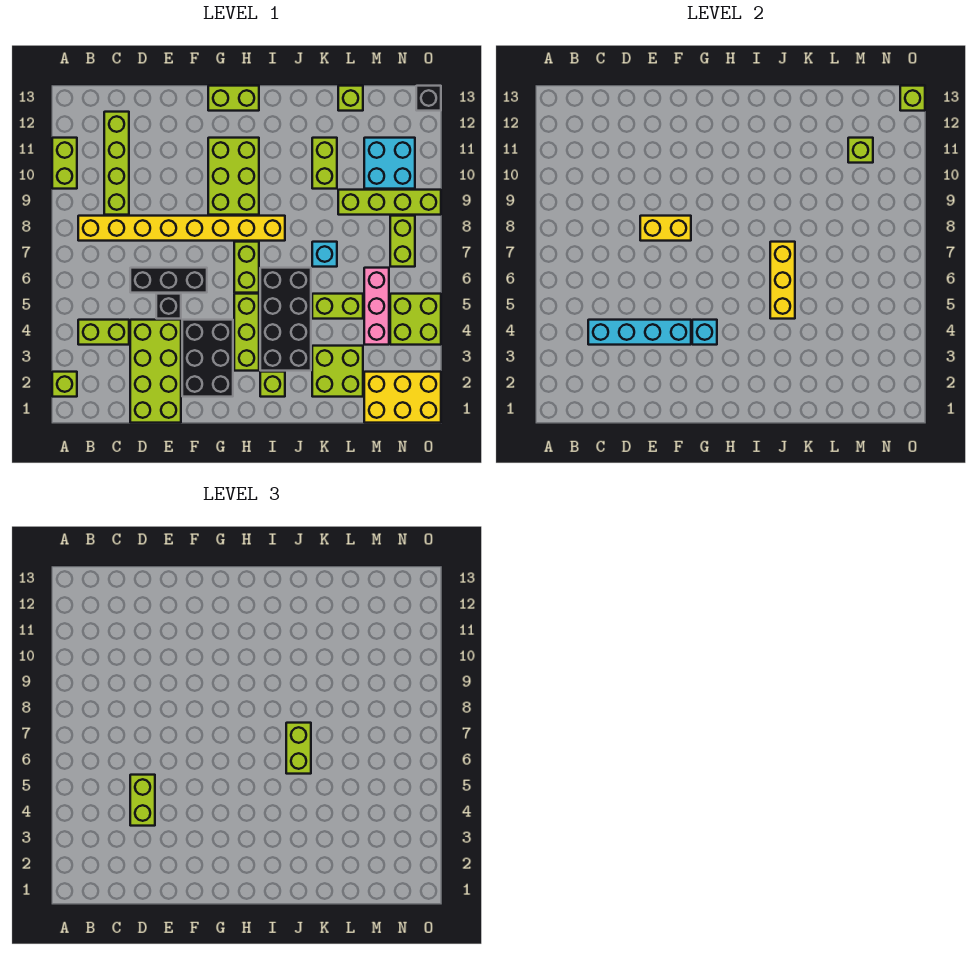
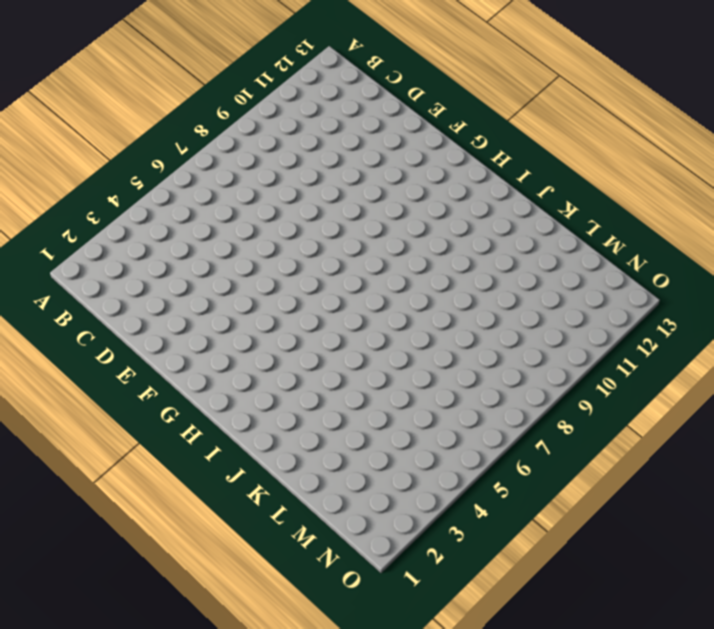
none -> lime 1x1 brick [52,372,77,397]
none -> lime 1x2 brick [52,138,77,189]
none -> lime 1x2 brick [78,320,129,345]
none -> yellow 1x8 brick [78,216,285,241]

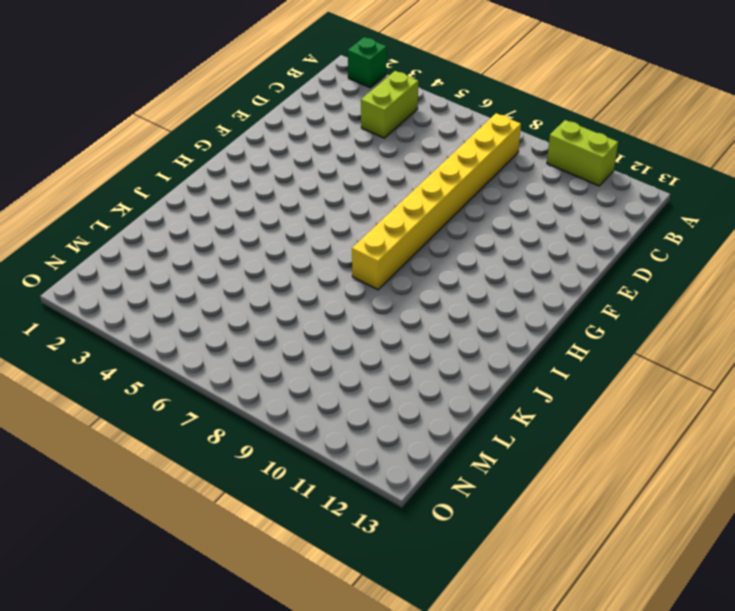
green 1x1 brick [348,37,387,88] -> lime 1x1 brick [52,372,77,397]
none -> lime 1x4 brick [104,112,129,215]
none -> lime 2x4 brick [130,320,181,423]
none -> black 1x3 brick [130,268,207,293]
none -> black 1x1 brick [156,294,181,319]

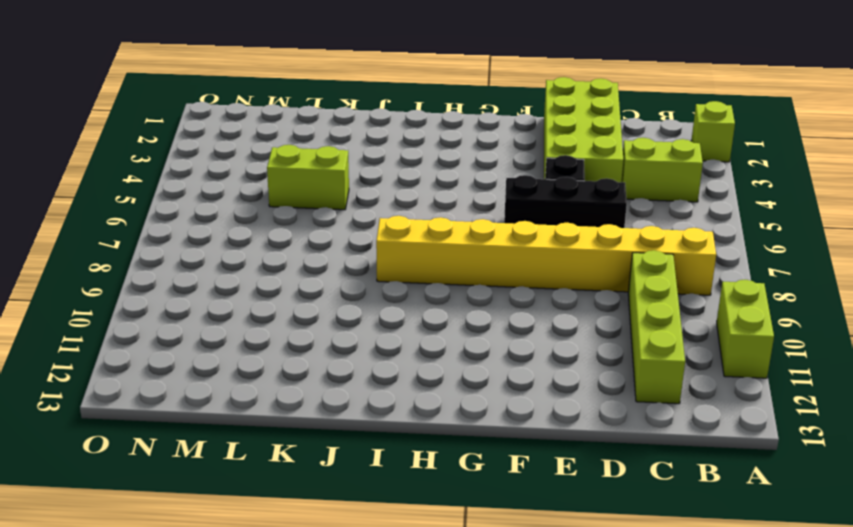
none -> black 2x3 brick [182,320,233,397]
none -> lime 2x3 brick [208,138,259,215]
none -> lime 1x2 brick [208,86,259,111]
none -> lime 1x3 brick [234,294,259,371]

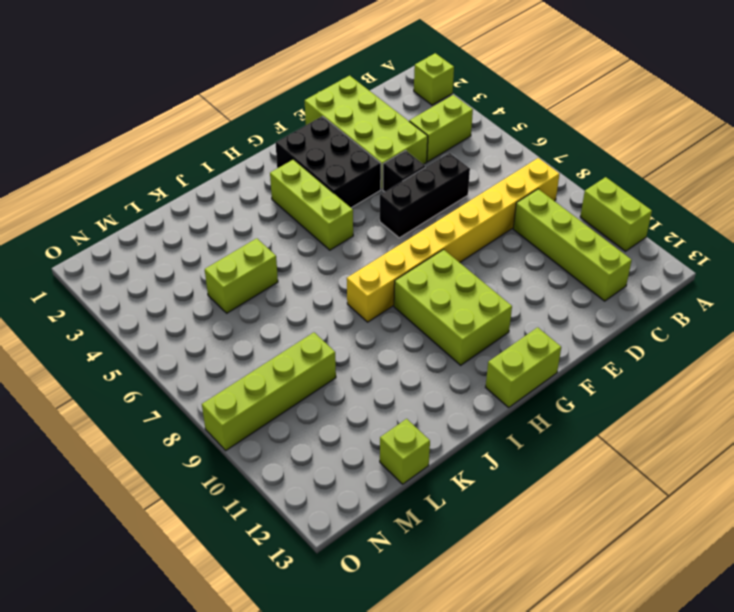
none -> lime 1x2 brick [234,242,259,293]
none -> lime 1x1 brick [260,372,285,397]
none -> black 2x4 brick [260,268,311,371]
none -> lime 2x2 brick [312,346,363,397]

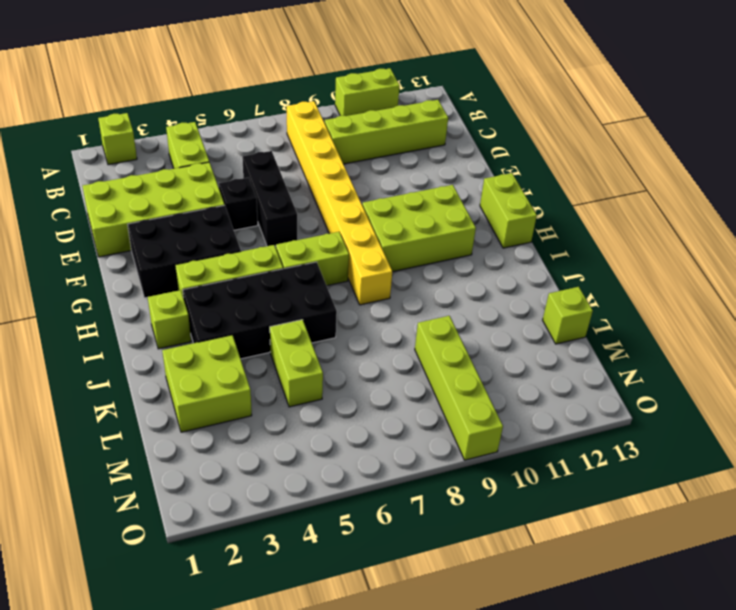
none -> cyan 1x1 brick [312,242,337,267]
none -> lime 1x2 brick [312,138,337,189]
none -> yellow 2x3 brick [364,372,441,423]
none -> pink 1x3 brick [364,268,389,345]

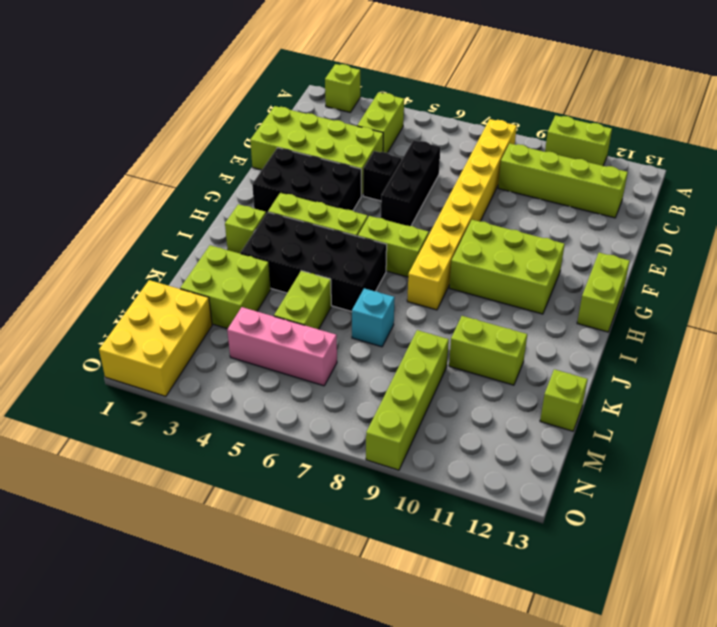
none -> cyan 2x2 brick [364,138,415,189]
none -> lime 2x2 brick [390,294,441,345]
none -> lime 1x2 brick [390,216,415,267]
none -> black 1x1 brick [416,86,441,111]

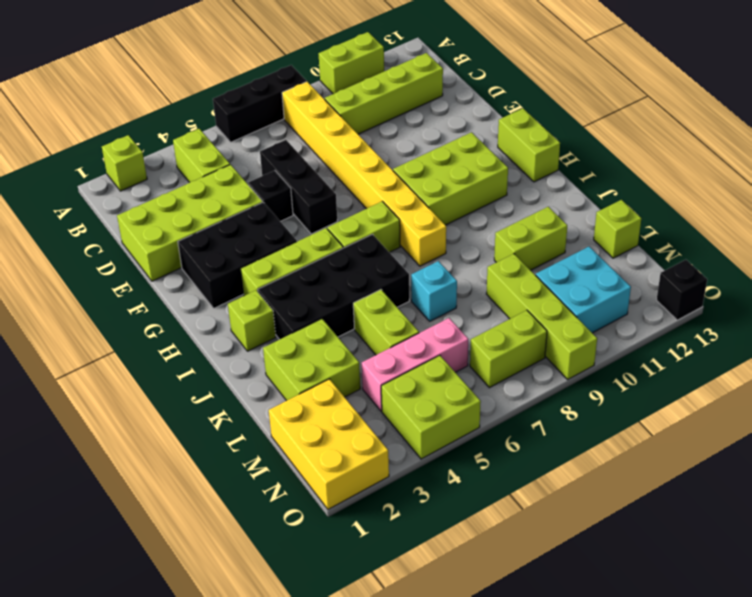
black 1x3 brick [213,65,306,142] -> none
none -> cyan 1x4 brick [588,320,691,345]
none -> yellow 1x2 brick [640,216,691,241]
none -> cyan 1x1 brick [692,320,717,345]
none -> yellow 1x3 brick [770,242,795,319]

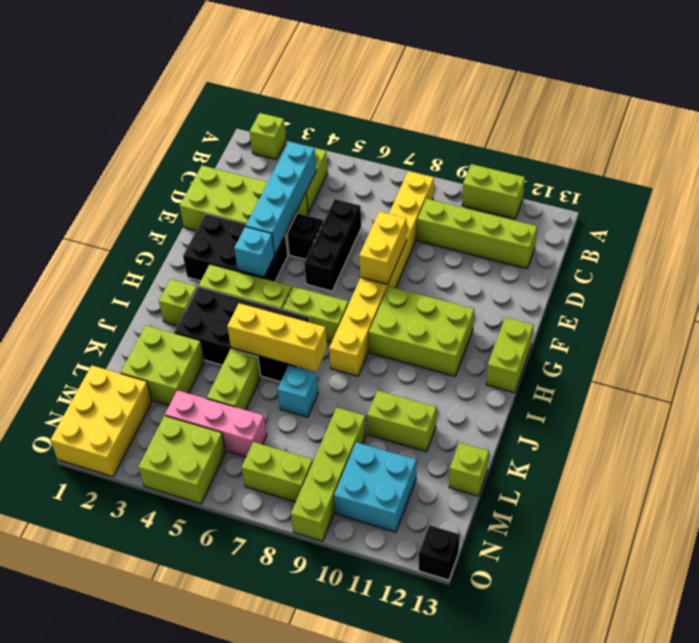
none -> lime 1x1 brick [848,138,873,163]
none -> lime 1x1 brick [900,86,925,111]
none -> lime 1x2 brick [130,775,155,826]
none -> lime 1x2 brick [286,723,311,774]

